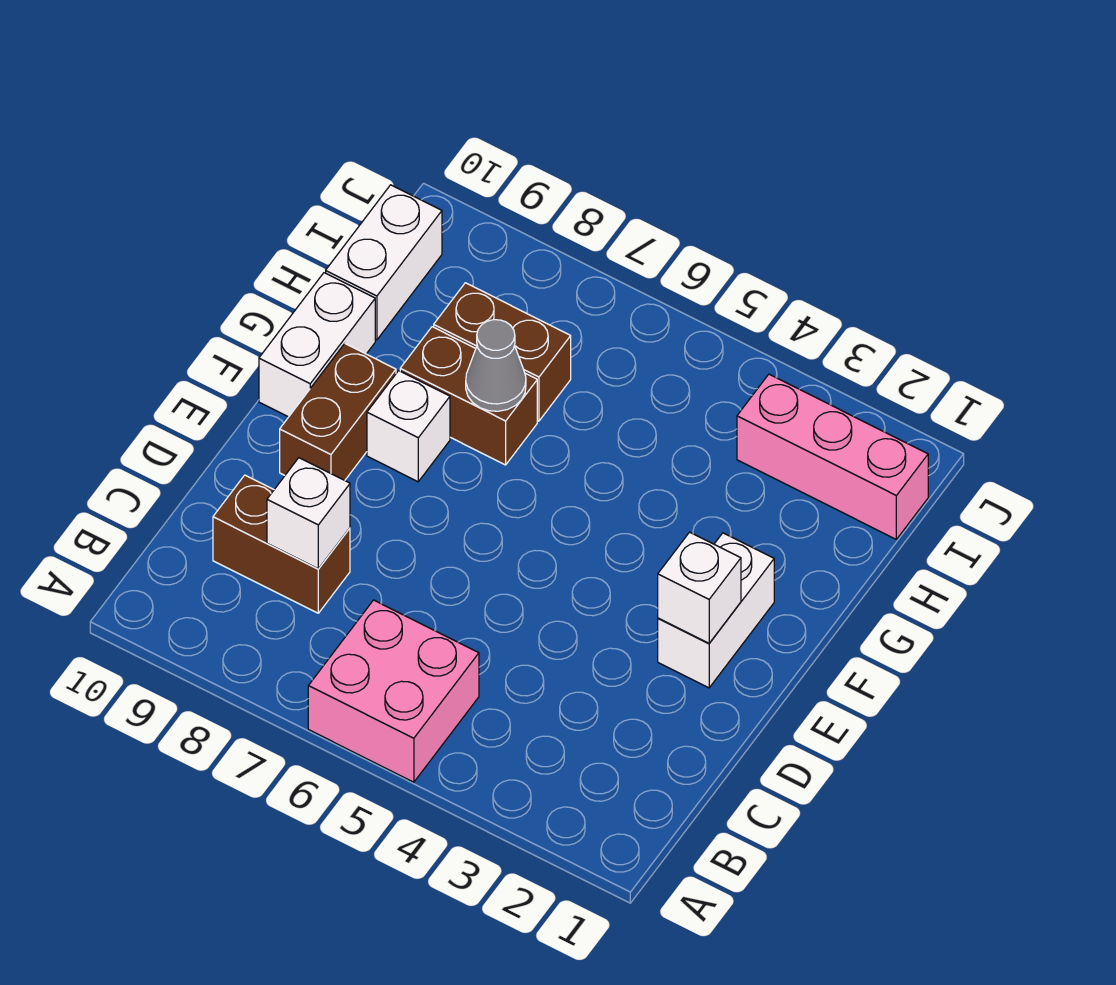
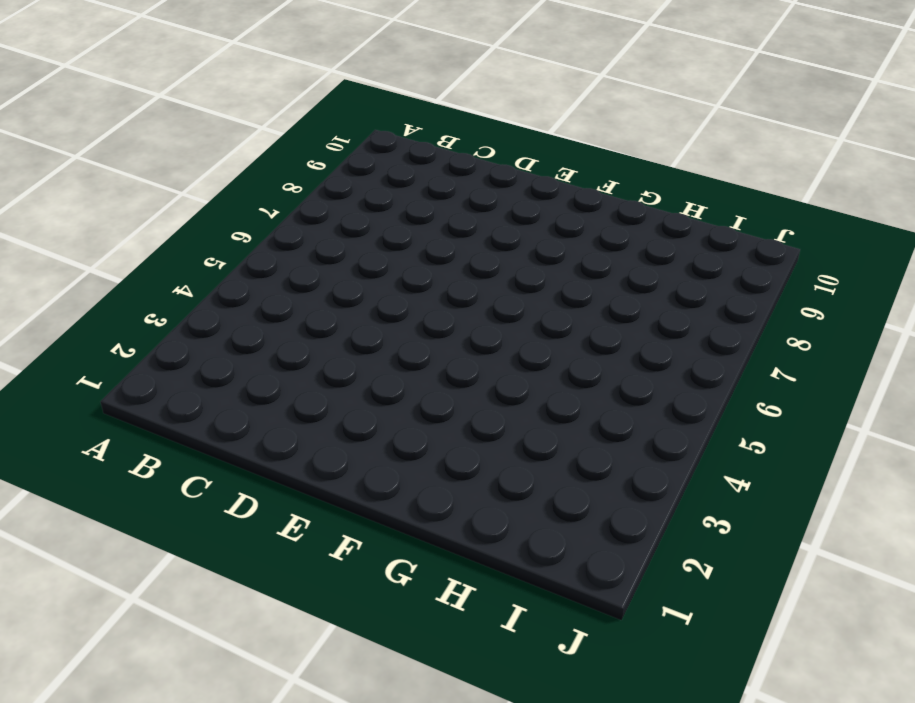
none -> pink 2x2 brick [308,600,479,782]
none -> brown 1x2 brick [213,475,350,613]
none -> white 1x2 brick [658,533,774,688]

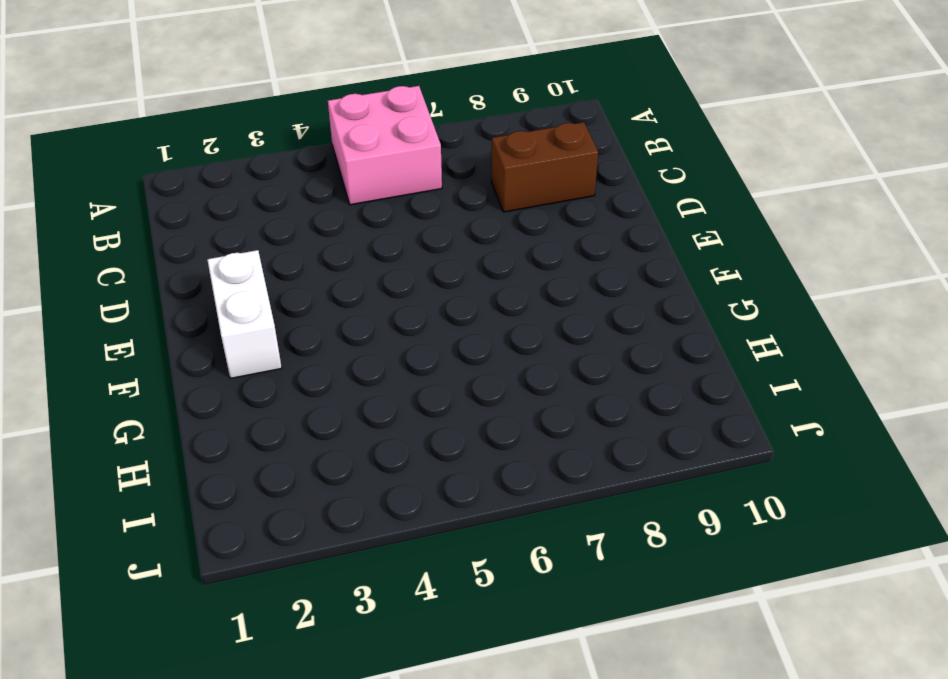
none -> brown 1x2 brick [280,344,396,480]
none -> white 1x1 brick [367,371,450,482]
none -> white 1x2 brick [259,273,375,417]

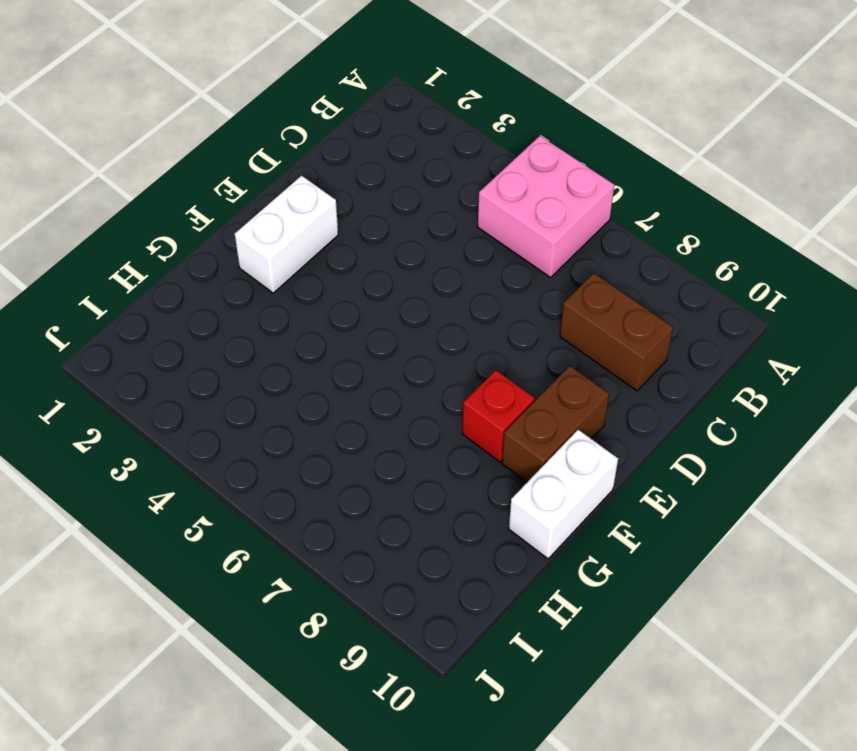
red 1x1 brick [462,370,535,462] -> white 1x1 brick [367,371,450,482]
none -> brown 1x2 brick [400,327,537,465]
none -> brown 1x2 brick [434,283,571,421]
none -> white 1x2 brick [326,185,442,340]

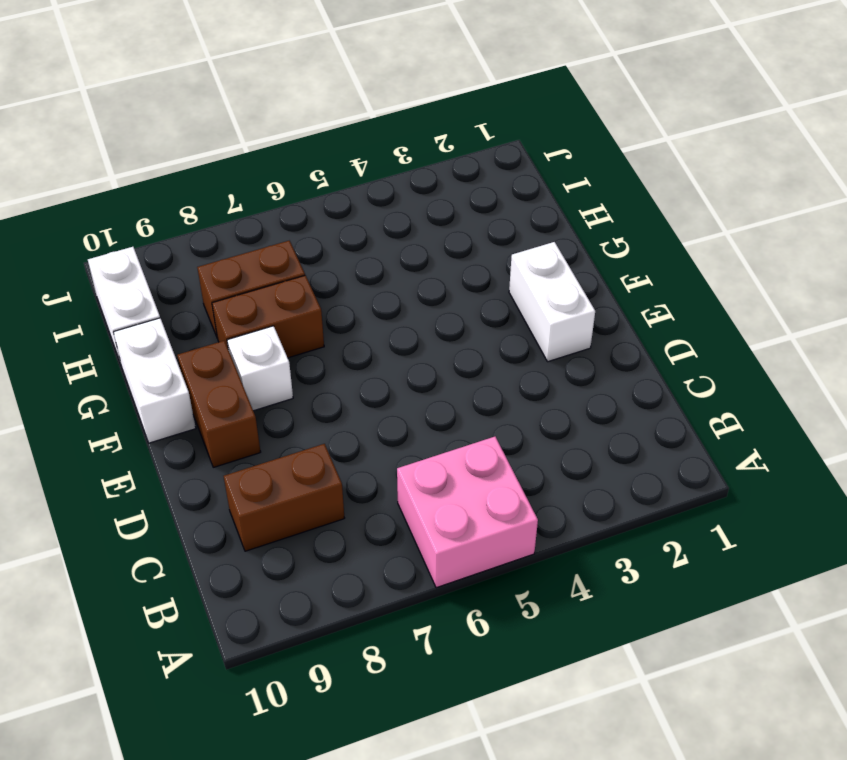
none -> pink 1x3 brick [737,374,928,539]
none -> white 1x1 brick [267,458,350,569]
none -> white 1x1 brick [658,532,741,643]

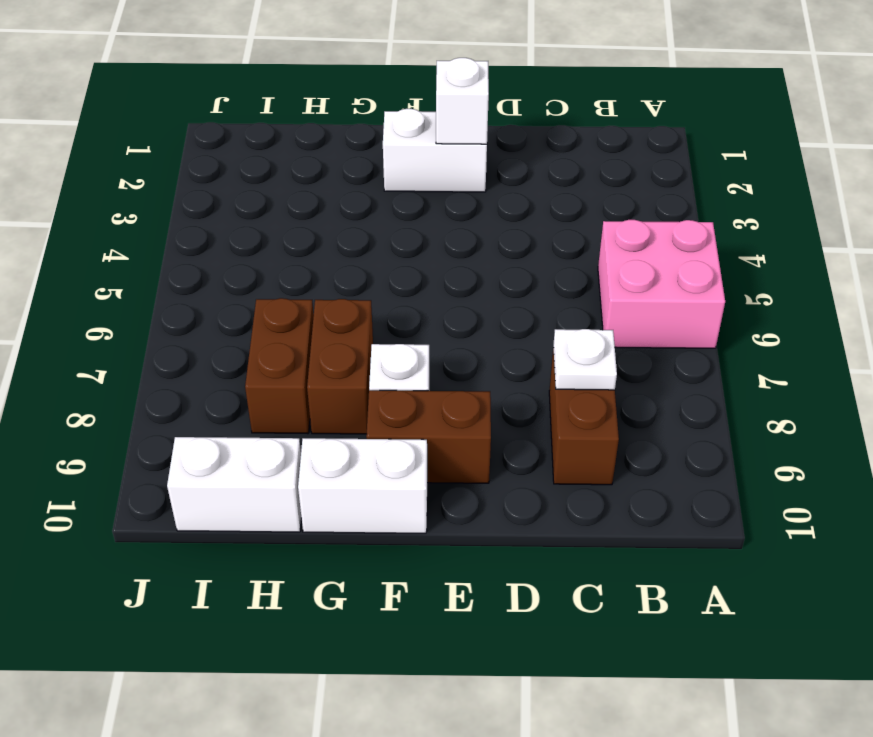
white 1x1 plate [553,329,617,390] -> white 1x1 brick [267,458,350,569]
none -> pink 1x3 brick [737,374,928,539]
none -> grey 1x1 cone [466,320,526,411]

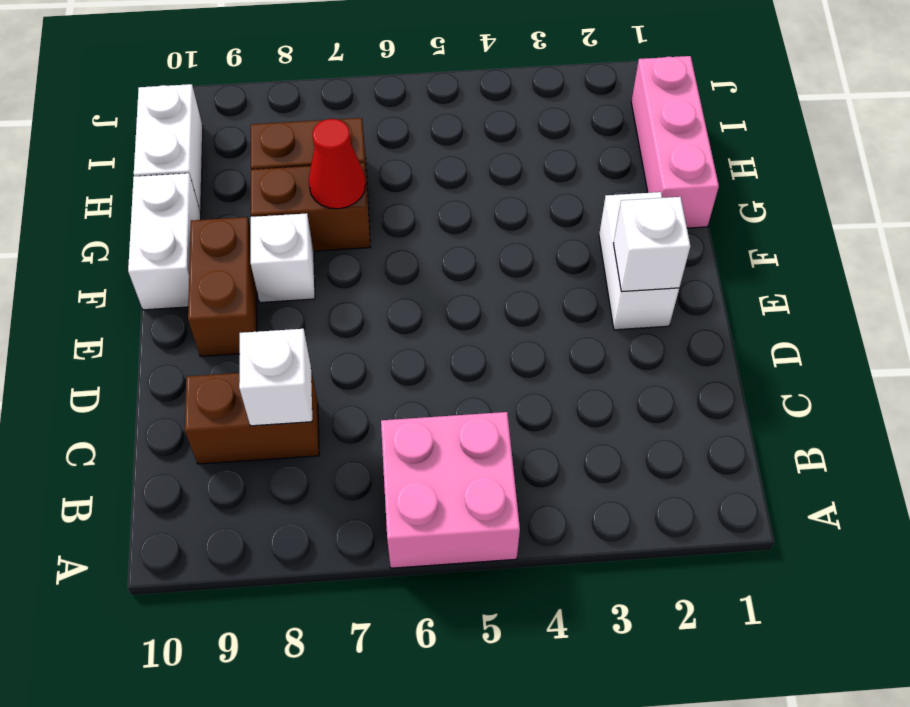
pink 1x3 brick [631,56,719,228] -> pink 1x3 brick turned to [737,374,928,539]
red 1x1 cone [309,119,366,209] -> grey 1x1 cone [466,320,526,411]

